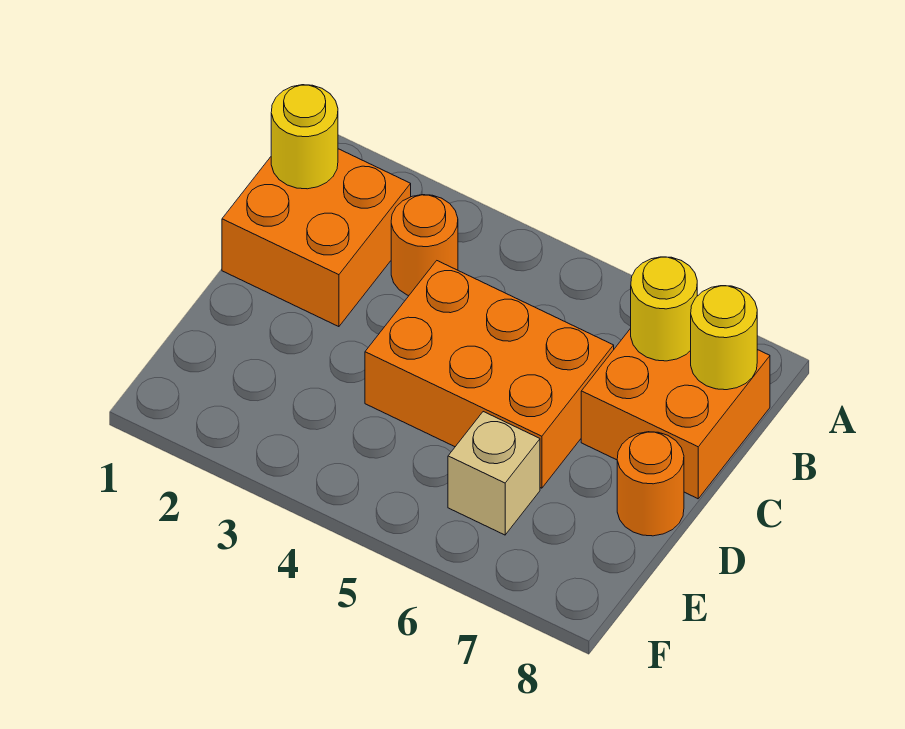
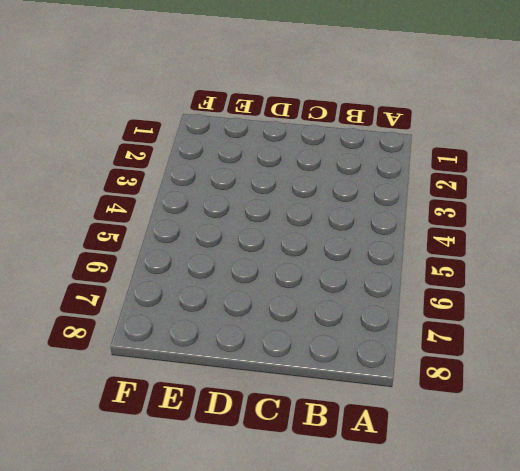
none -> orange 2x2 brick [222,149,411,327]
none -> orange 1x1 round brick [391,195,458,296]

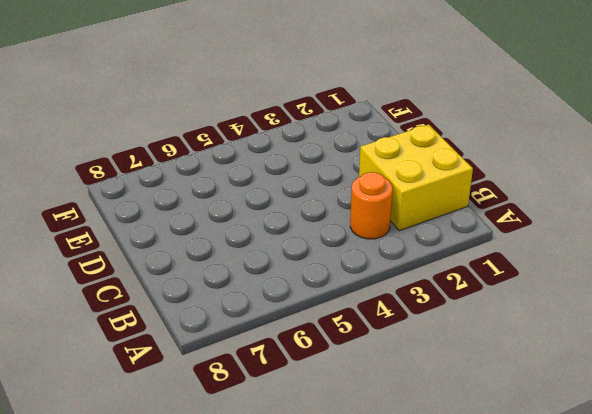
yellow 2x2 brick [359,124,473,231] -> orange 2x2 brick [222,149,411,327]
none -> orange 2x2 brick [581,328,770,499]
none -> orange 2x3 brick [365,261,614,488]

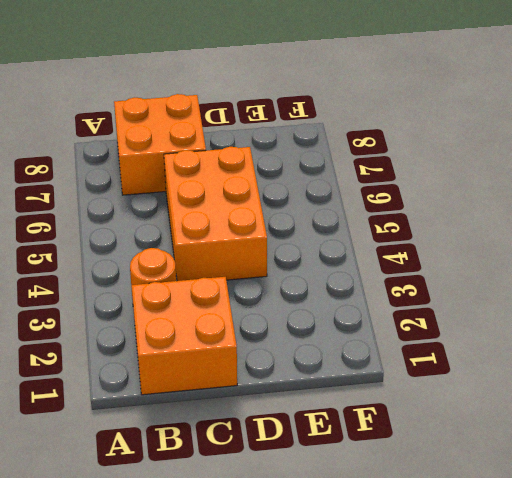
none -> orange 1x1 round brick [617,432,684,536]
none -> tan 1x1 brick [448,412,540,535]

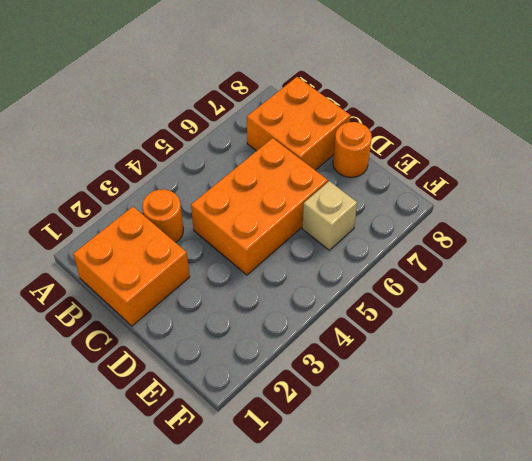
none -> yellow 1x1 round brick [271,85,338,189]
none -> yellow 1x1 round brick [631,257,697,361]

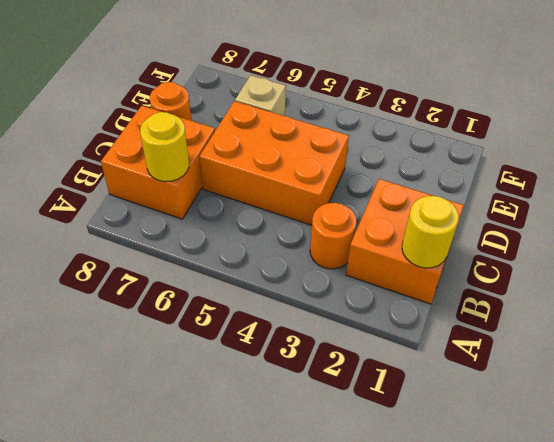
none -> yellow 1x1 round brick [691,286,757,390]

